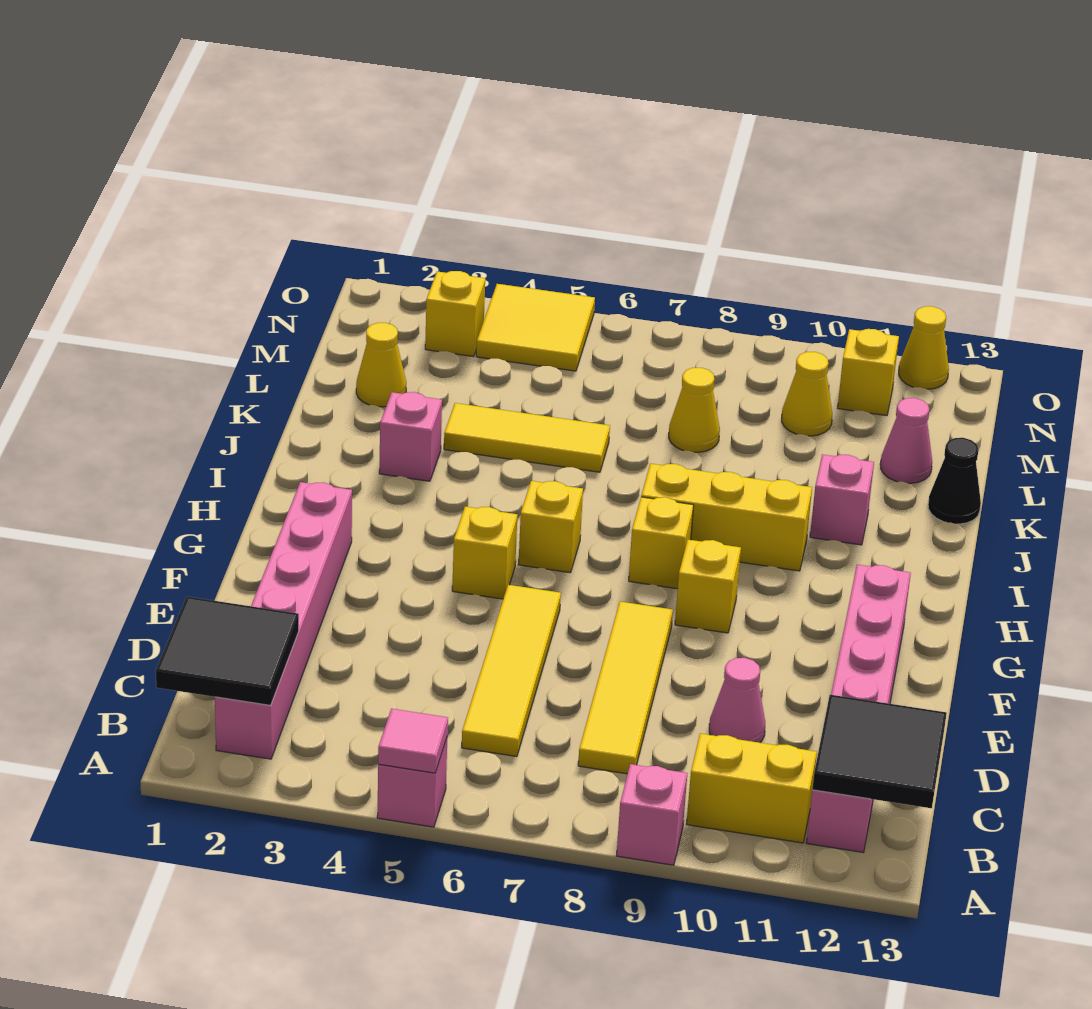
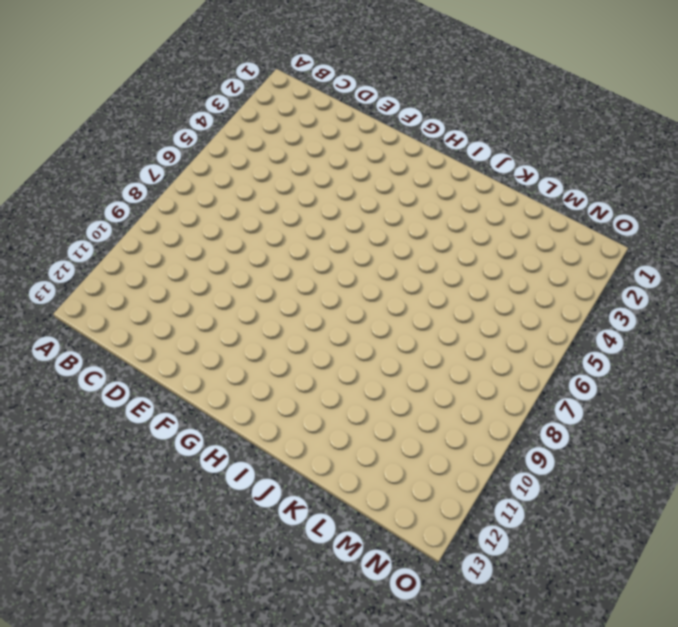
none -> pink 1x1 brick [377,738,447,827]
none -> pink 1x1 brick [617,764,687,865]
none -> pink 1x6 brick [215,482,352,759]

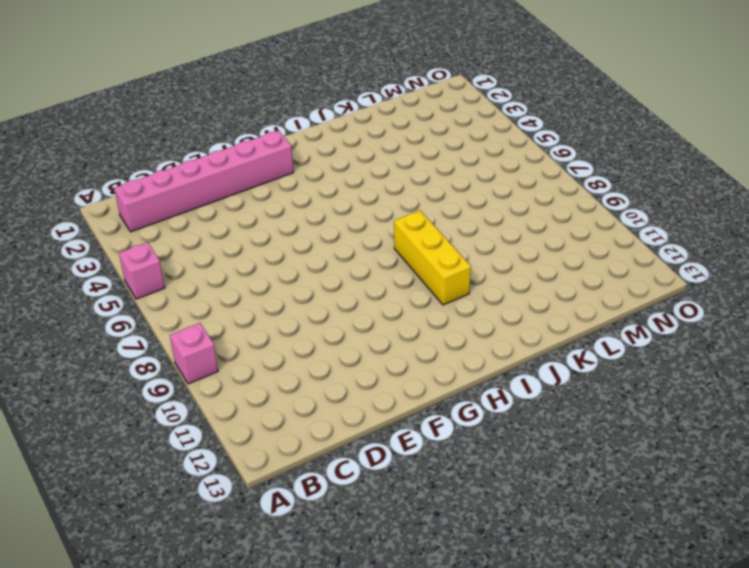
none -> yellow 1x2 brick [687,734,817,843]
none -> pink 1x6 brick [806,565,911,852]
none -> yellow 1x4 tile [462,585,561,757]

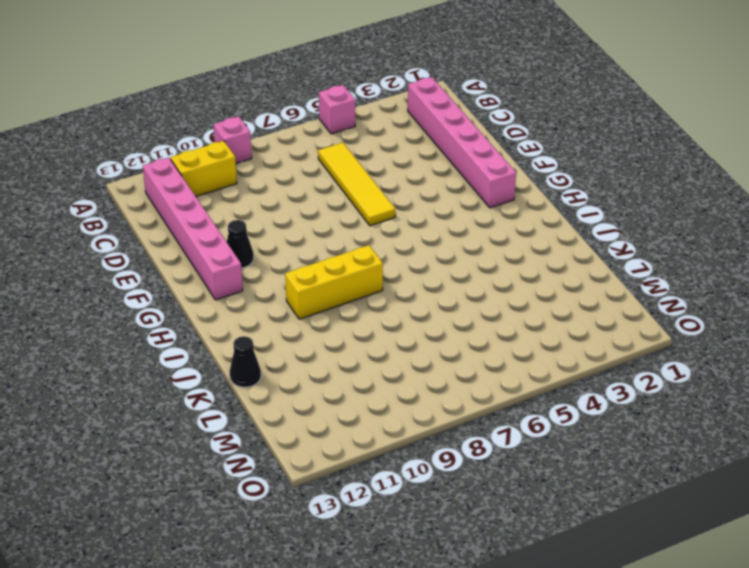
black 1x1 cone [227,220,254,268] -> none
none -> yellow 1x4 tile [578,602,673,774]
none -> pink 1x1 cone [709,658,765,743]
none -> yellow 1x1 brick [452,507,517,599]

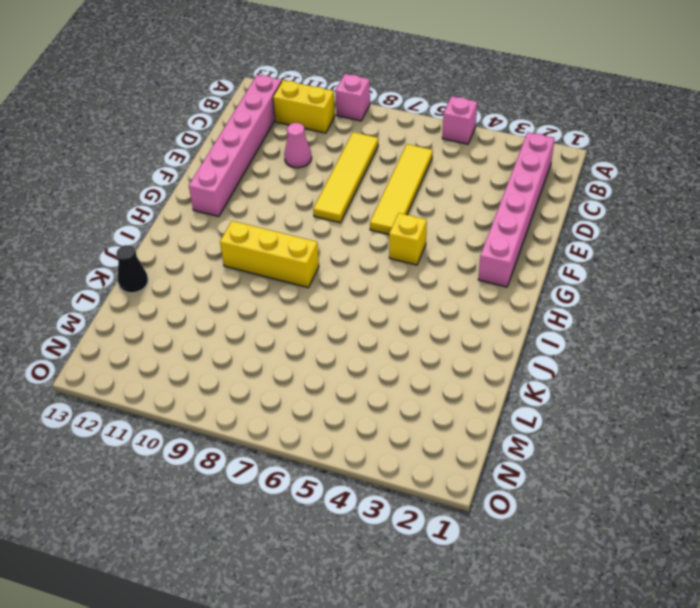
none -> yellow 1x1 brick [675,540,741,633]
none -> yellow 1x1 brick [518,481,583,573]
none -> yellow 1x1 brick [629,497,694,589]

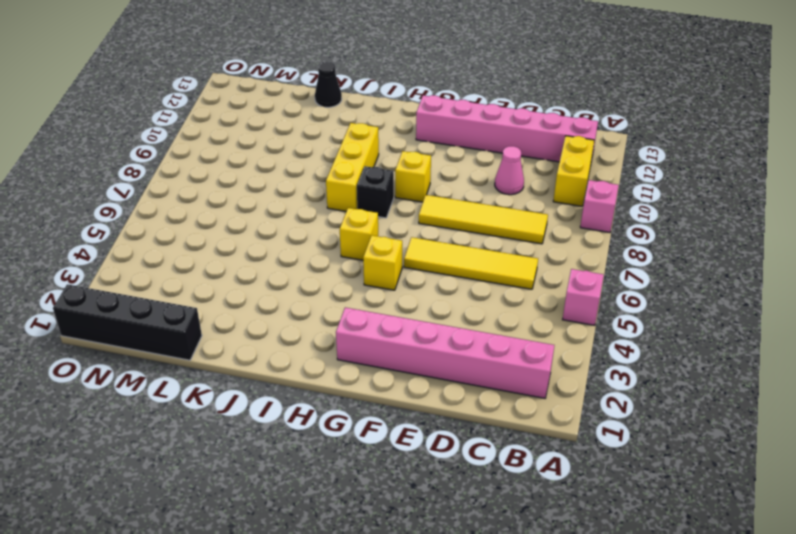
black 1x1 brick [357,166,394,218] -> yellow 1x1 brick [629,497,694,589]
black 1x4 brick [53,284,202,360] -> none
none -> pink 1x1 brick [379,392,442,481]
none -> pink 1x1 brick [810,454,874,545]
none -> yellow 1x3 tile [444,403,610,472]

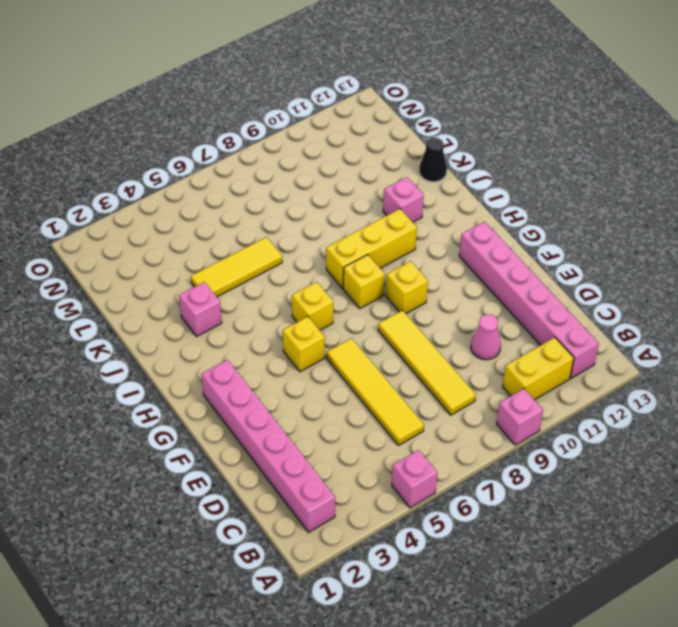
none -> yellow 1x1 cone [356,323,406,407]
none -> yellow 1x1 cone [669,368,720,452]
none -> pink 1x1 cone [880,398,932,483]

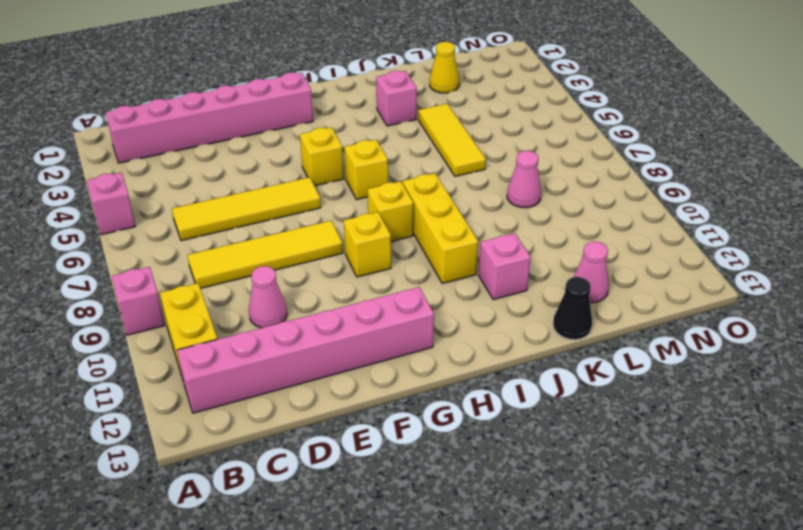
pink 1x1 cone [507,151,541,208] -> yellow 1x1 cone [669,368,720,452]
none -> yellow 1x1 cone [782,352,832,436]
none -> yellow 1x1 brick [425,271,485,357]
none -> yellow 2x2 tile [476,284,595,371]

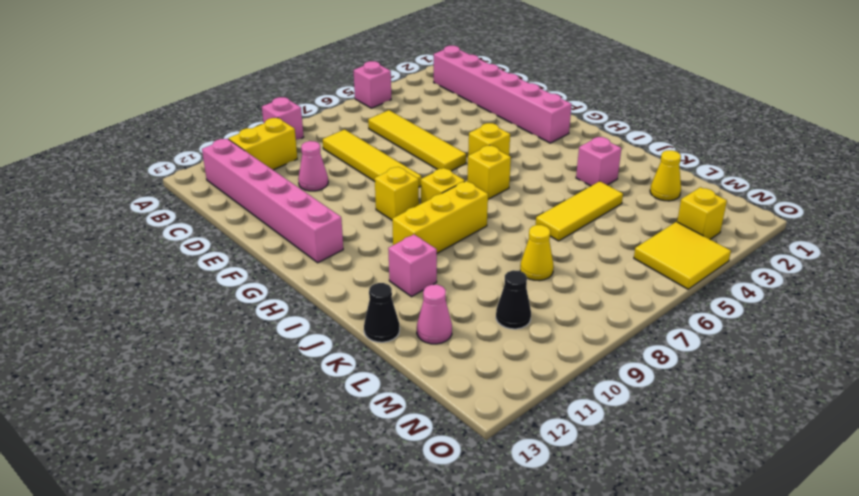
black 1x1 cone [496,270,531,329] -> yellow 1x1 cone [782,352,832,436]
none -> yellow 1x1 brick [838,329,899,416]
none -> yellow 1x1 cone [899,306,949,389]
none -> pink 1x1 tile [378,709,448,773]

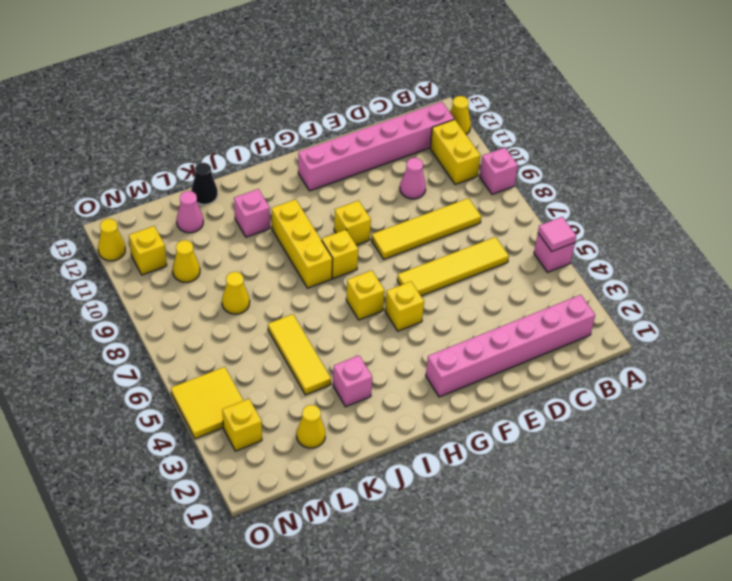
yellow 1x1 cone [450,96,471,134] -> none
none -> black 2x2 tile [156,597,299,705]
none -> black 2x2 tile [812,695,947,808]

